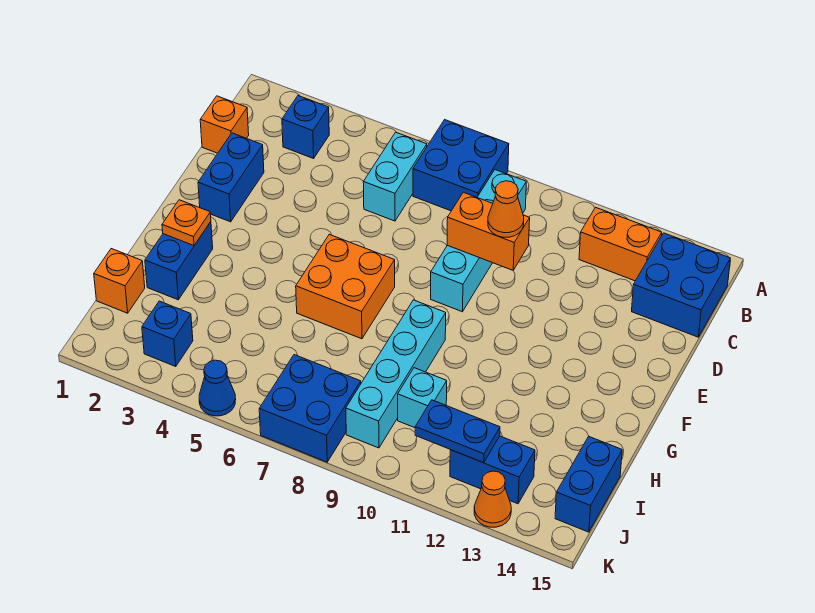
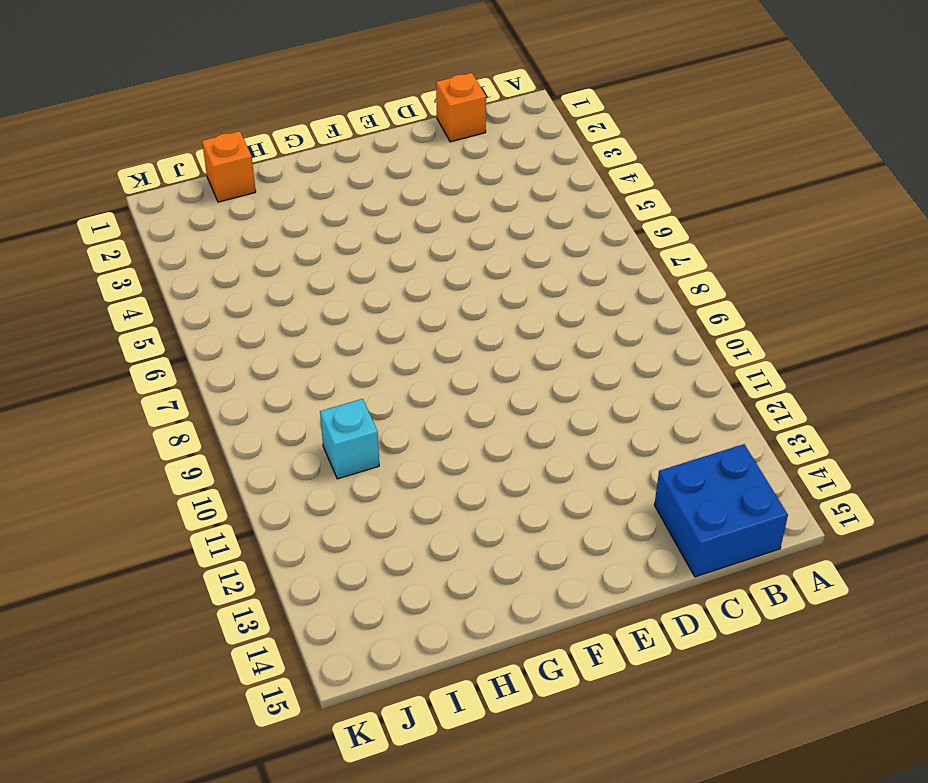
none -> blue 2x2 brick [413,120,509,211]
none -> blue 1x1 brick [282,96,329,158]
none -> cyan 1x2 brick [363,132,427,221]

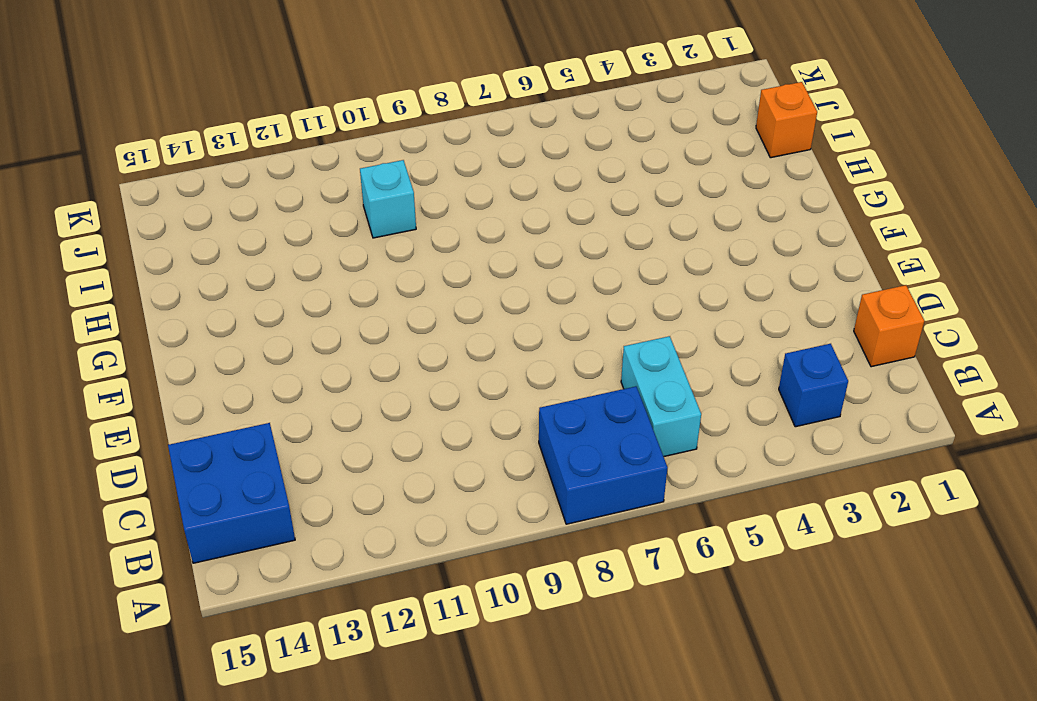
none -> cyan 1x4 brick [431,170,526,312]
none -> orange 1x2 brick [579,207,662,281]
none -> blue 1x2 brick [198,133,264,222]

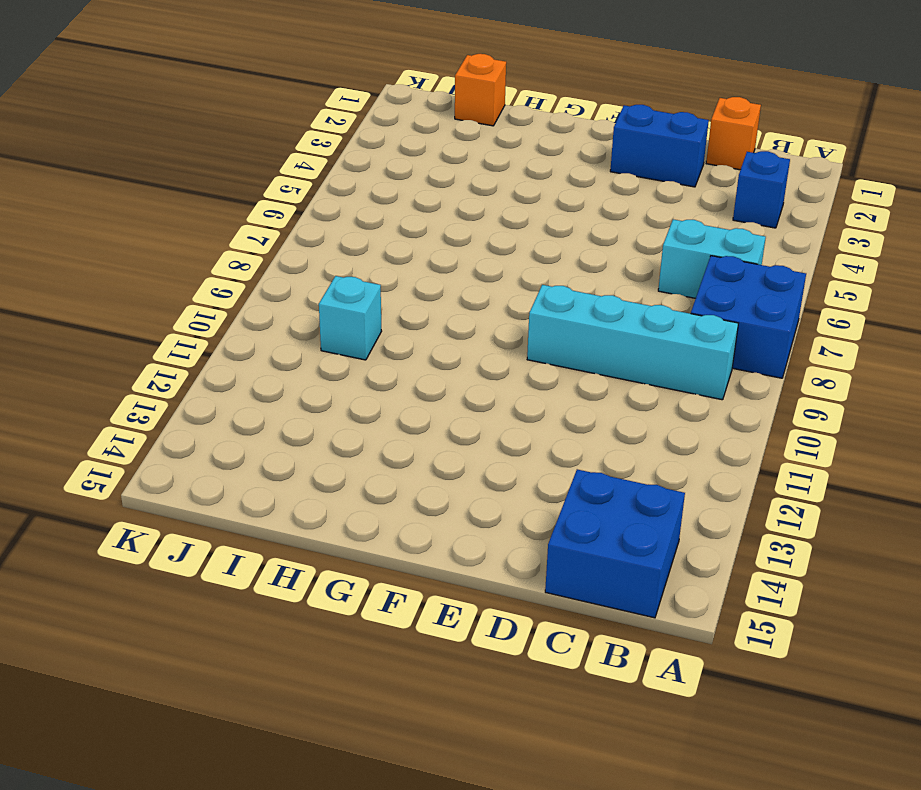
none -> orange 1x2 brick [579,207,662,281]
none -> orange 2x2 brick [296,234,395,339]
none -> blue 1x2 brick [145,222,213,300]

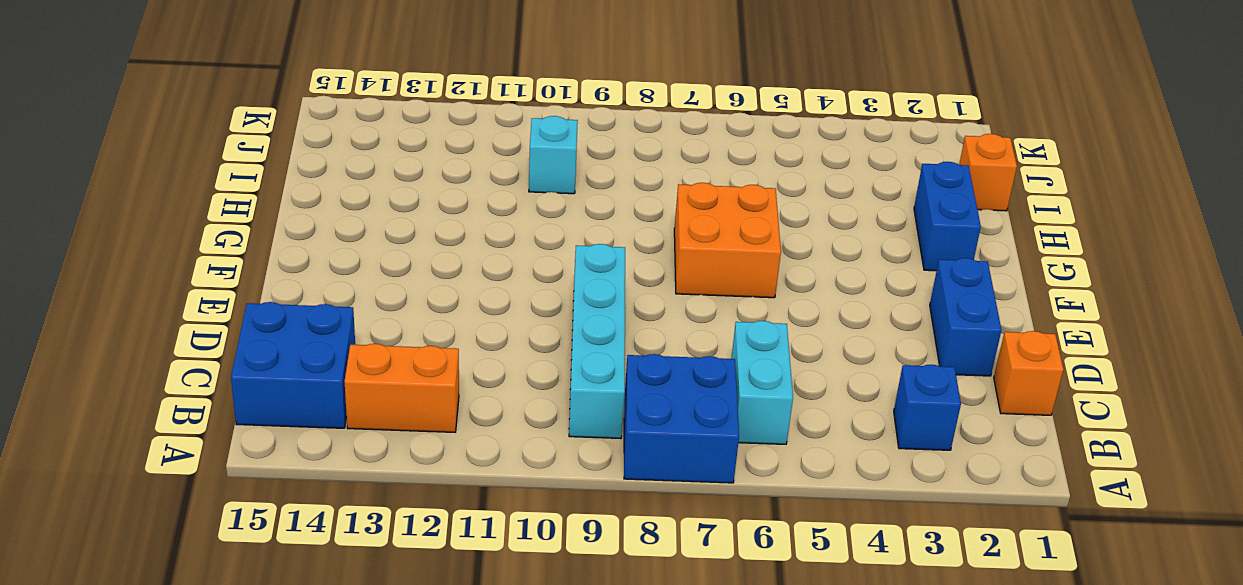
none -> cyan 1x4 brick [346,300,446,448]
none -> blue 1x2 brick [555,436,622,532]
none -> blue 1x1 brick [142,301,193,367]

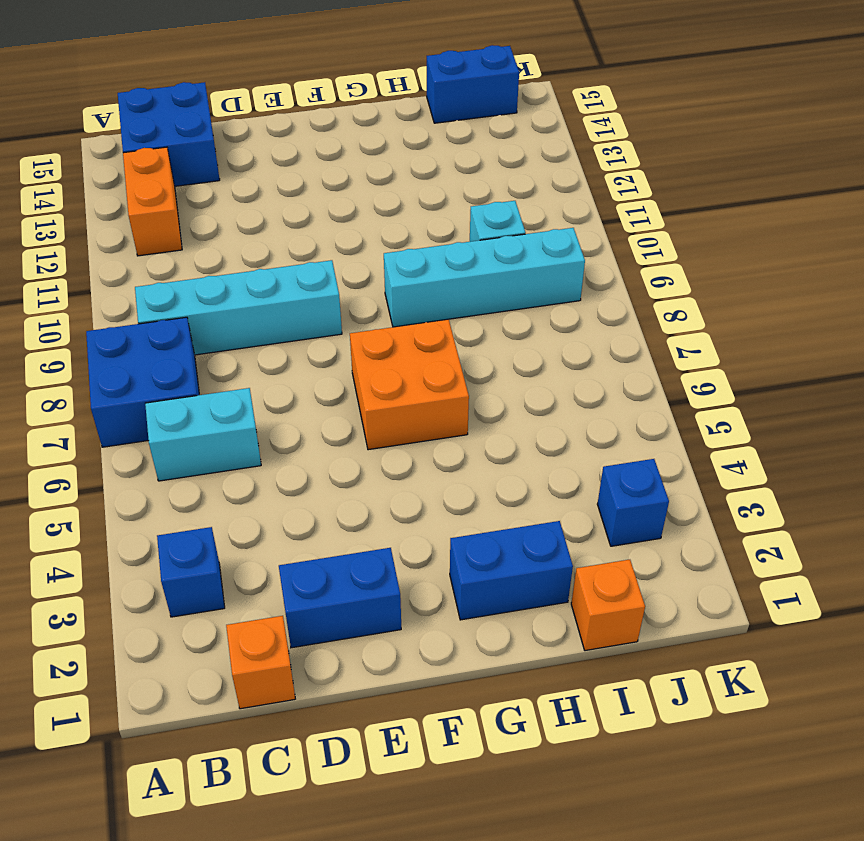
none -> blue 2x2 brick [259,355,361,462]
none -> blue 1x2 brick [450,436,535,504]
none -> blue 1x1 cone [199,360,236,416]

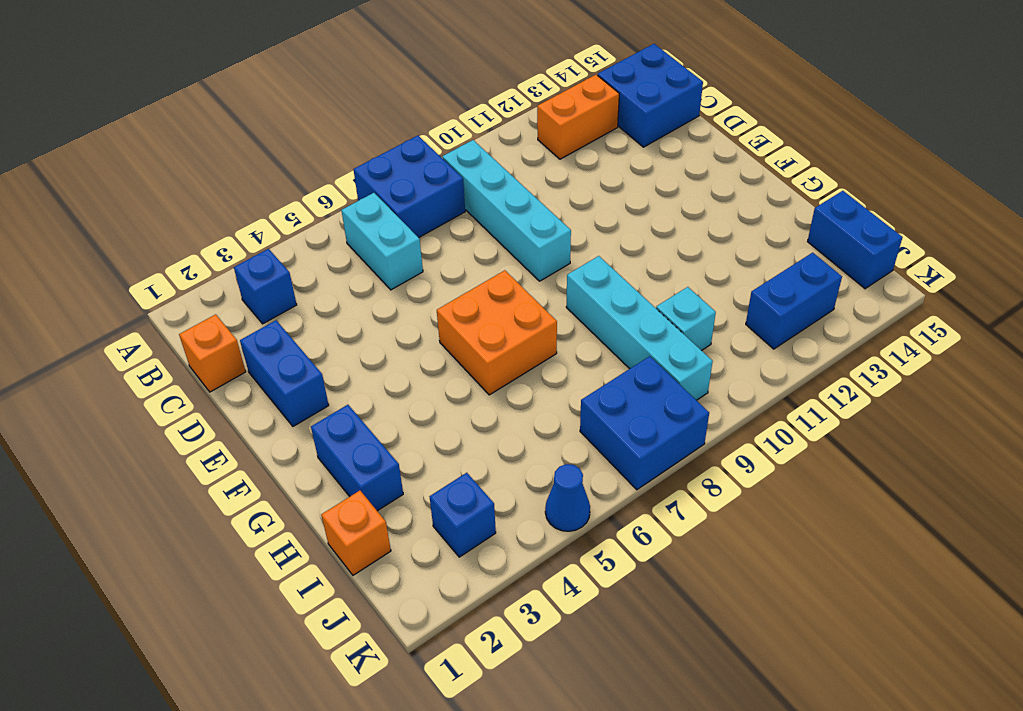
none -> orange 1x1 cone [474,471,511,527]
none -> orange 1x2 brick [447,192,530,270]
none -> orange 1x1 plate [162,200,211,246]

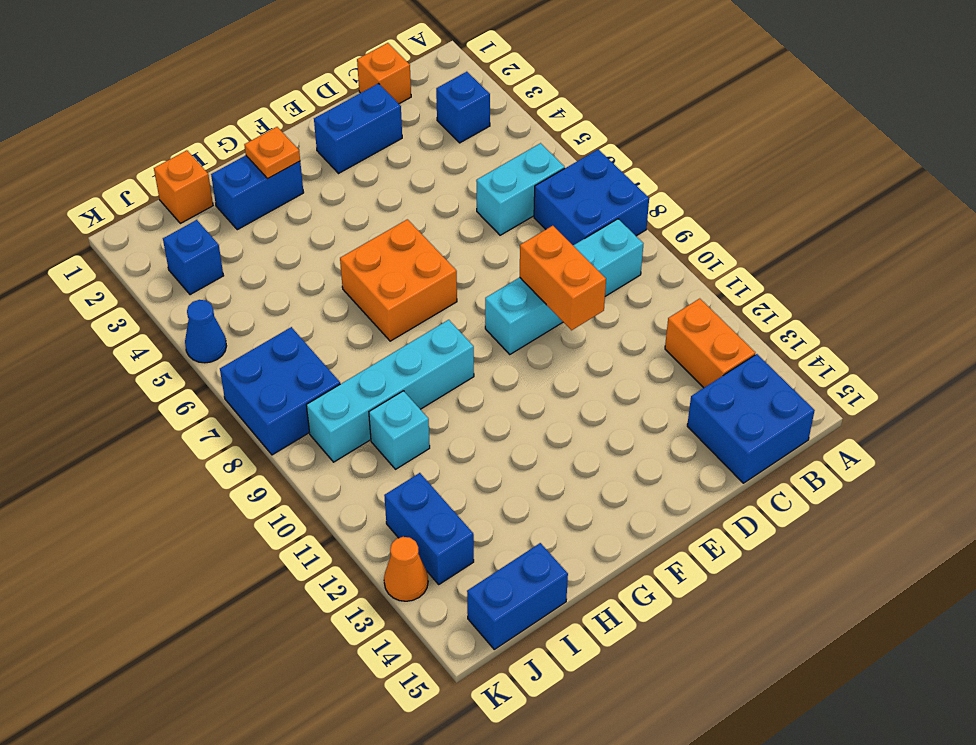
none -> blue 1x2 plate [415,400,500,463]
none -> orange 1x1 cone [488,181,524,237]

